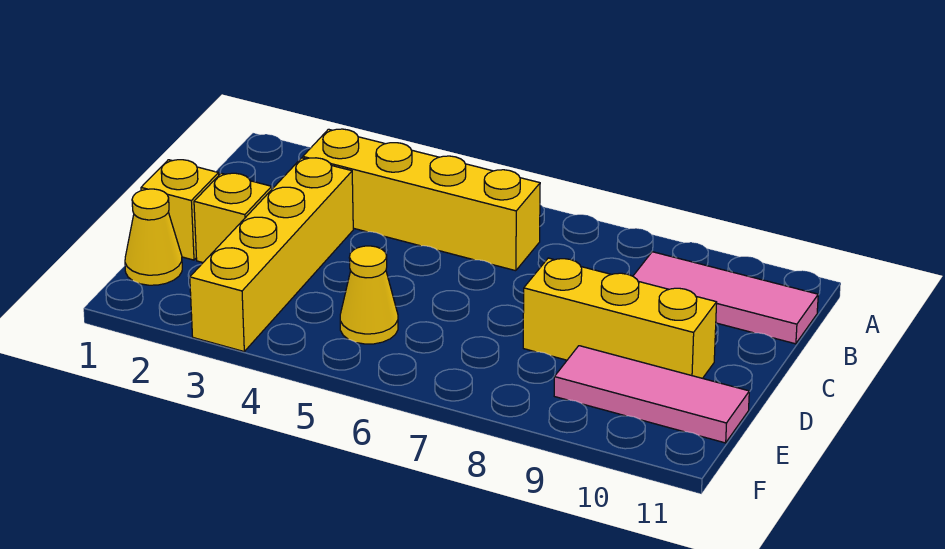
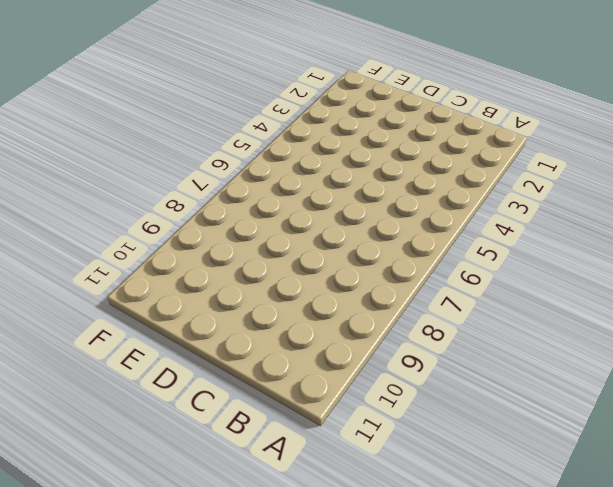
none -> yellow 1x4 brick [303,129,540,271]
none -> pink 1x3 tile [633,252,818,344]

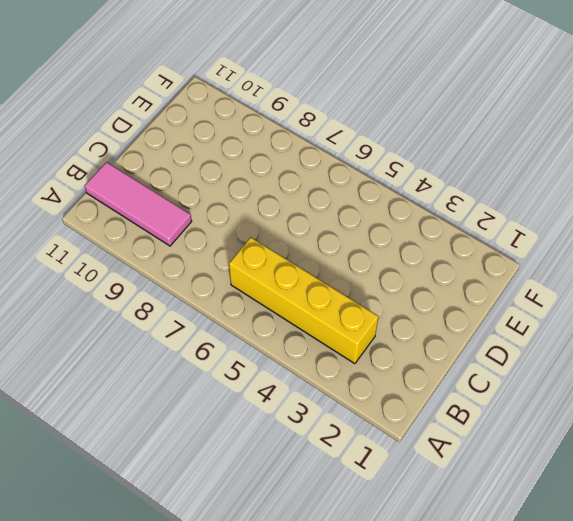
none -> yellow 1x4 brick [190,158,353,351]
none -> yellow 1x1 brick [141,160,219,260]

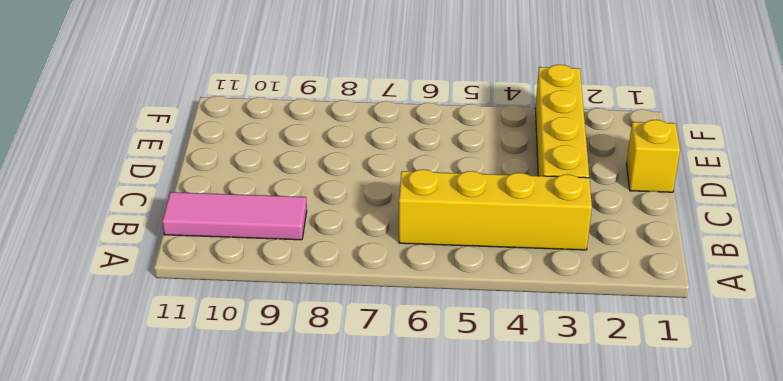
none -> yellow 1x1 brick [194,173,272,262]
none -> yellow 1x3 brick [523,258,717,378]

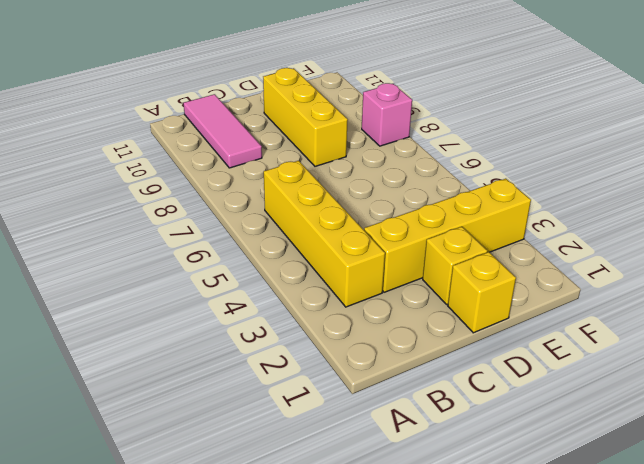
pink 1x1 brick [362,83,412,146] -> none
none -> yellow 1x1 cone [125,189,182,285]
none -> yellow 1x1 cone [340,246,398,344]

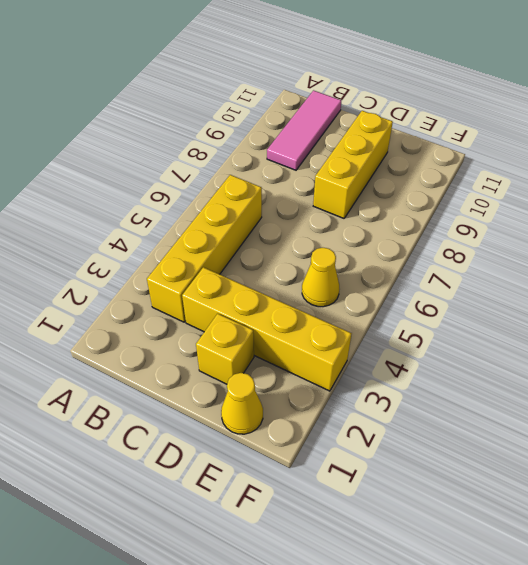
none -> yellow 1x1 brick [141,160,219,260]
none -> pink 1x3 tile [554,346,749,443]

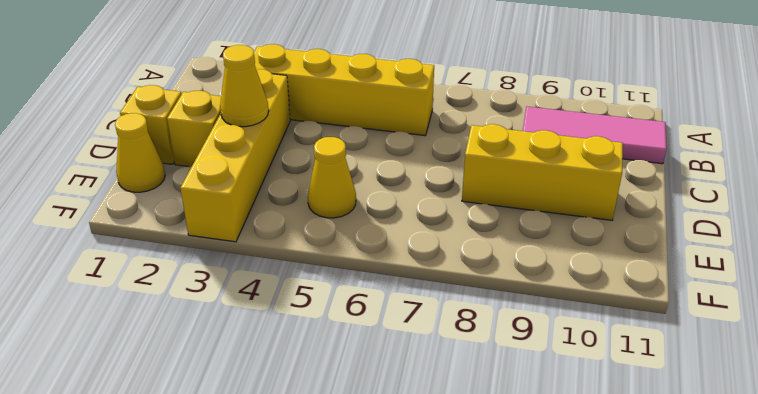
yellow 1x1 cone [220,45,269,127] -> none
none -> pink 1x3 tile [554,346,749,443]

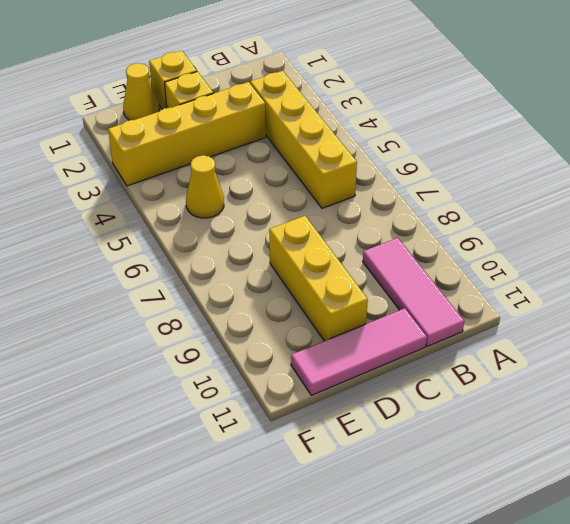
pink 1x3 tile [291,308,427,395] -> pink 1x3 tile turned to [554,346,749,443]

